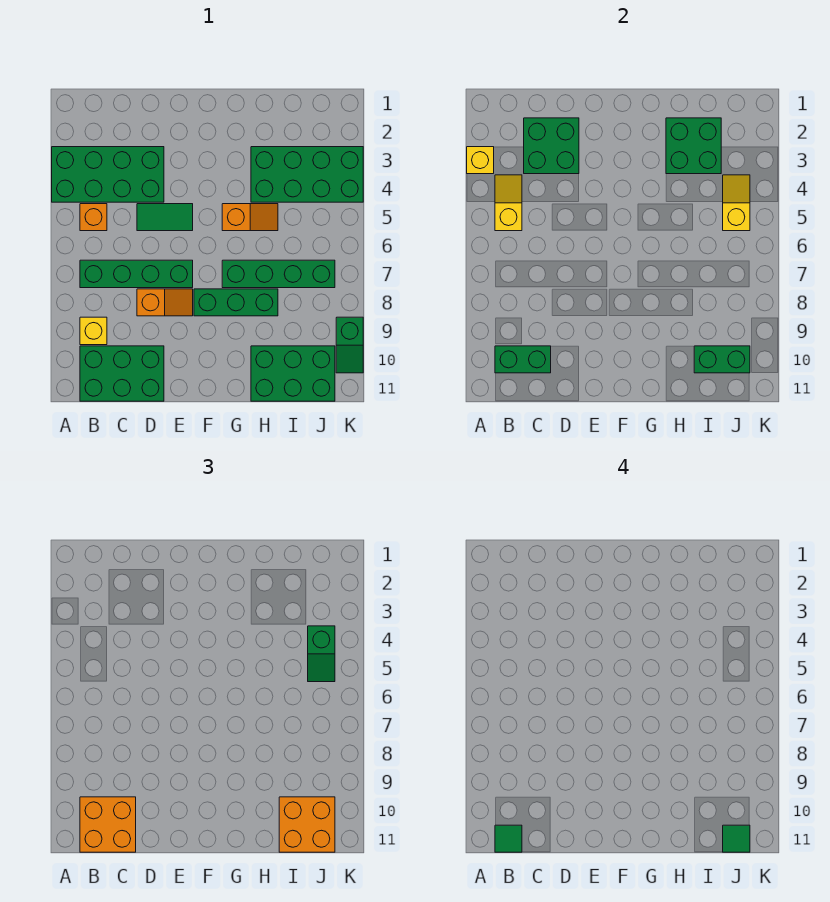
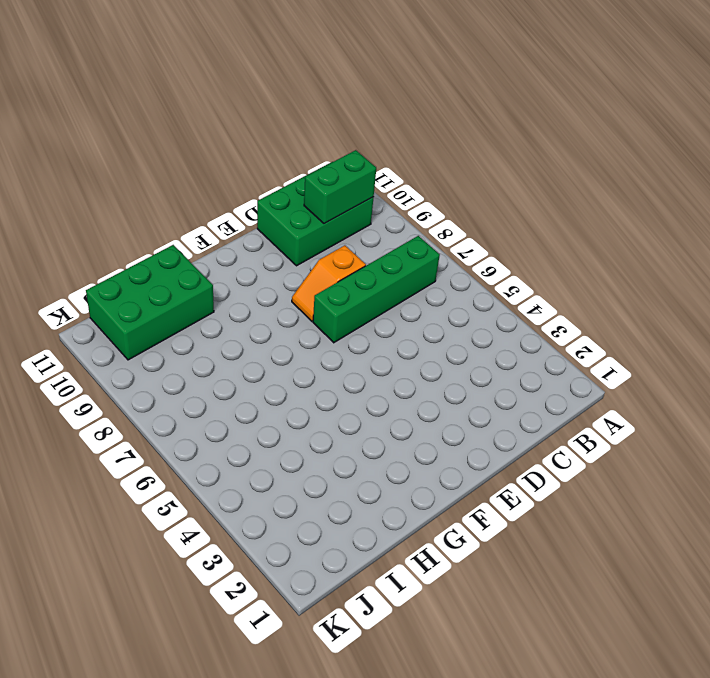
none -> green 2x4 brick [52,147,164,202]
none -> orange 1x1 brick [80,204,107,231]
none -> yellow 1x1 brick [80,317,107,345]

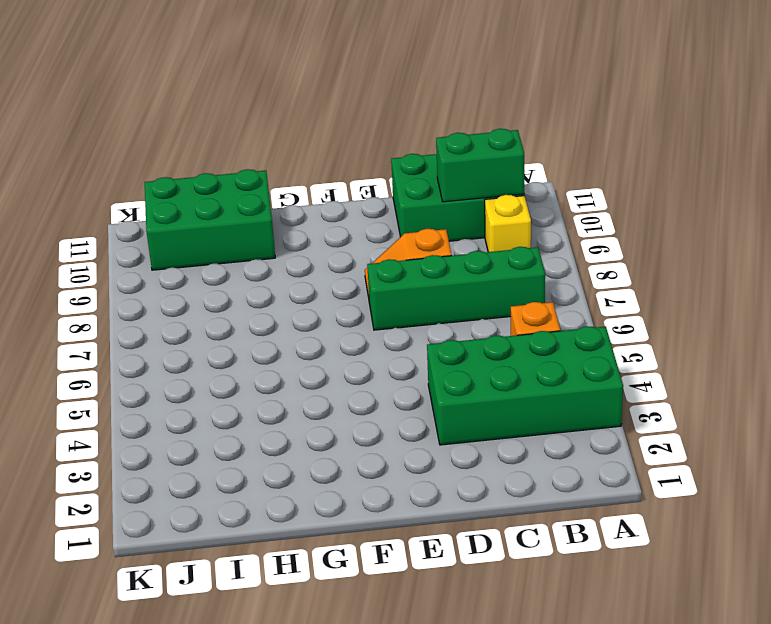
none -> green 1x2 tile [137,204,193,231]
none -> green 1x3 brick [194,289,278,316]
none -> orange 1x2 slope [222,204,278,231]

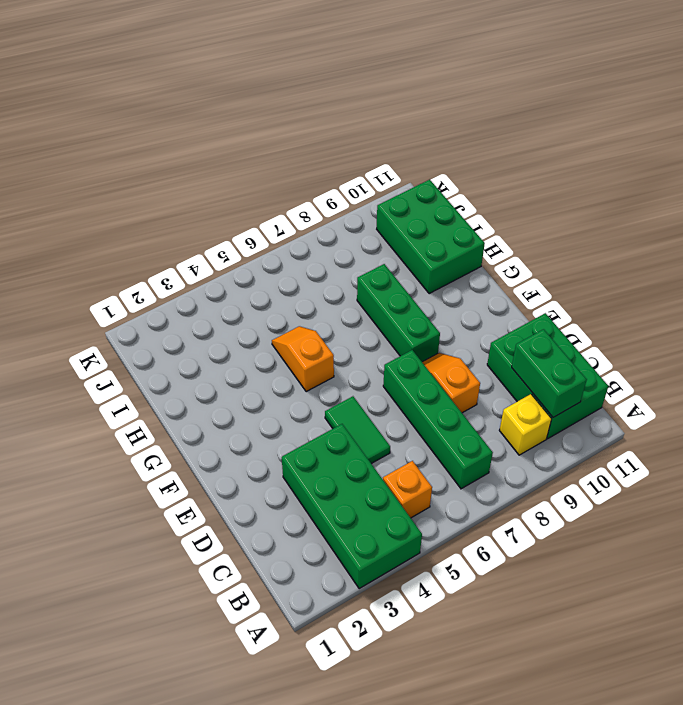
none -> green 1x4 brick [222,260,335,288]
none -> green 2x4 brick [251,147,363,202]
none -> green 1x2 slope [336,317,363,373]

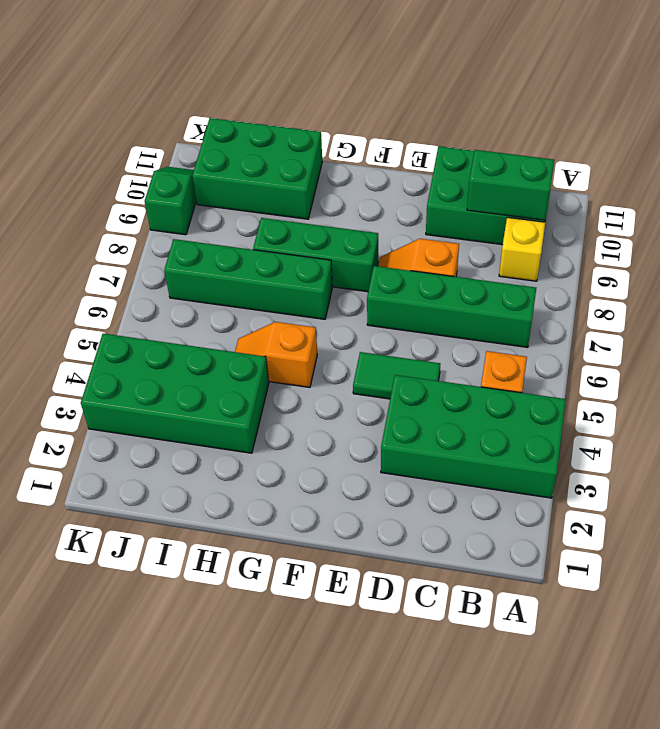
none -> yellow 1x1 brick [467,147,494,174]
none -> yellow 1x2 slope [495,175,522,231]
none -> green 2x2 brick [524,118,579,174]

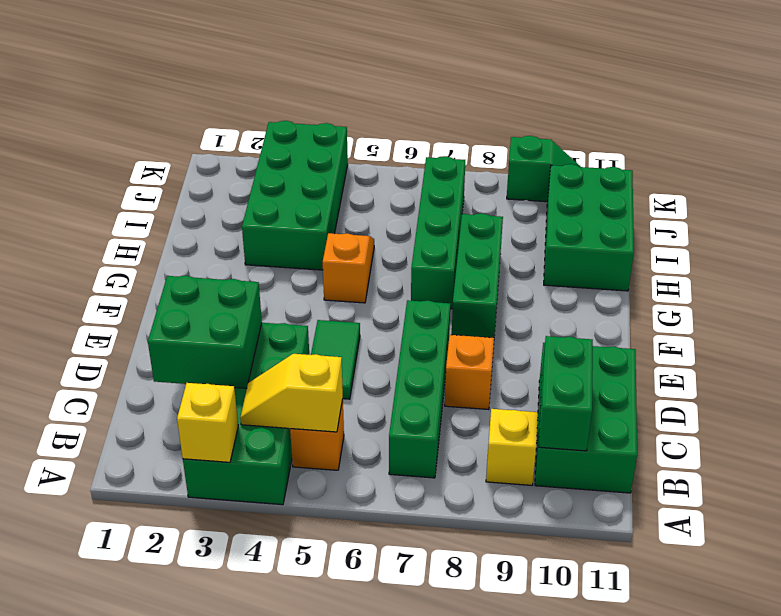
none -> green 2x2 brick [666,118,721,174]
none -> green 1x2 brick [694,346,750,373]
none -> yellow 1x2 slope [723,175,750,231]

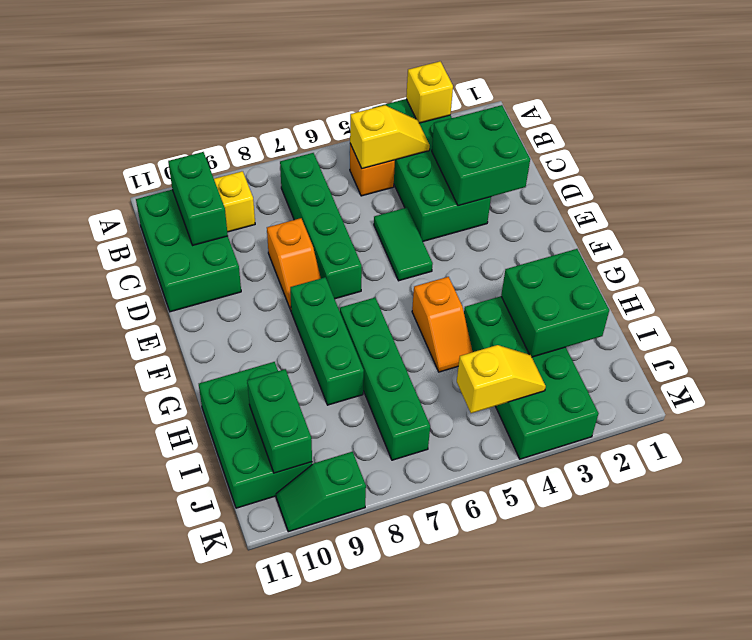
none -> orange 2x2 brick [80,797,136,852]
none -> orange 2x2 brick [279,797,335,852]
none -> green 1x2 slope [308,626,335,682]

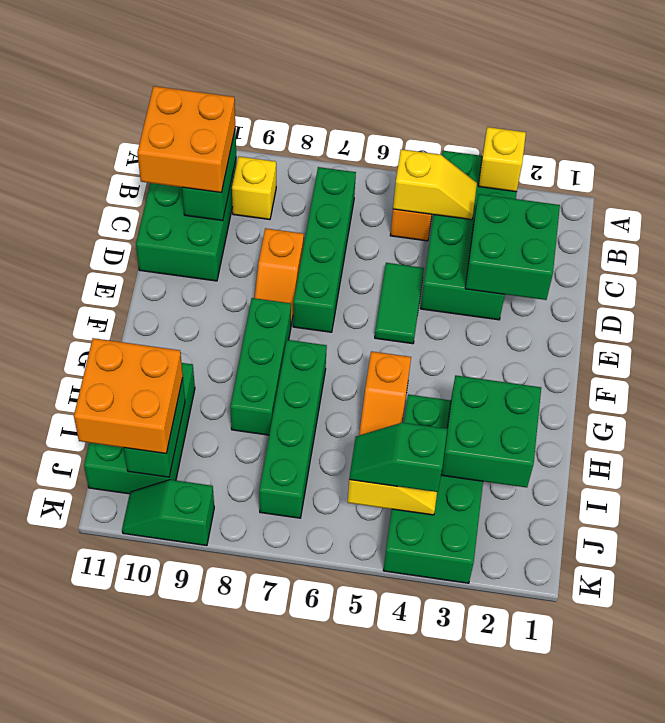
none -> green 1x1 tile [495,825,522,852]
none -> green 1x1 tile [723,825,750,852]

